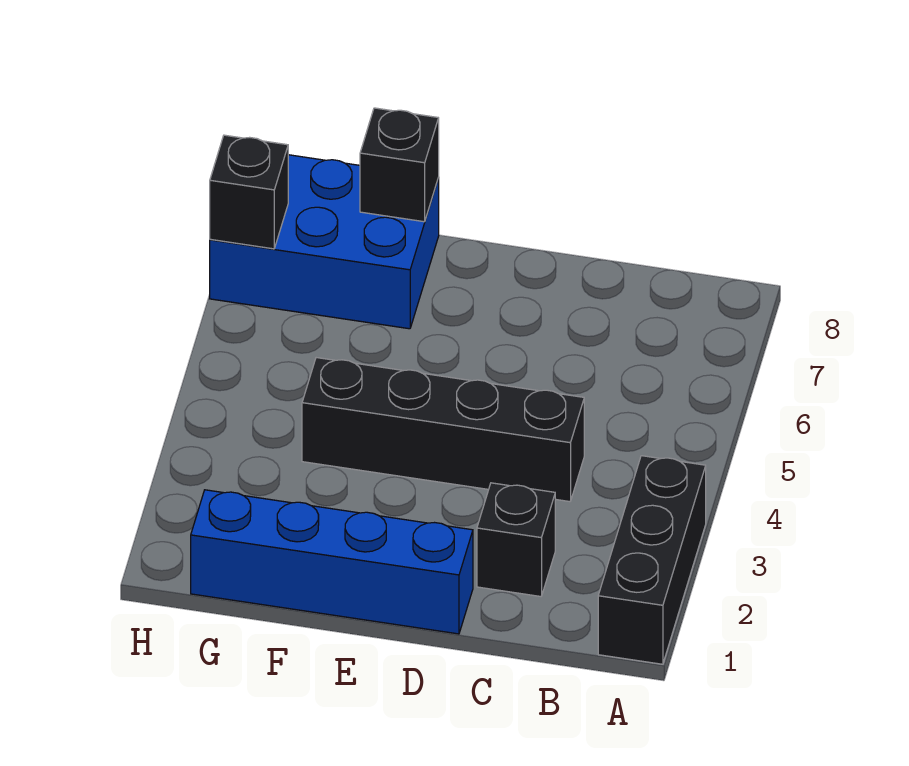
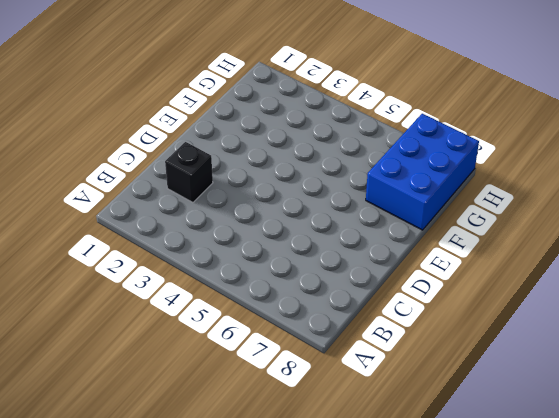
none -> black 1x3 brick [598,456,706,664]
none -> black 1x4 brick [302,358,584,502]

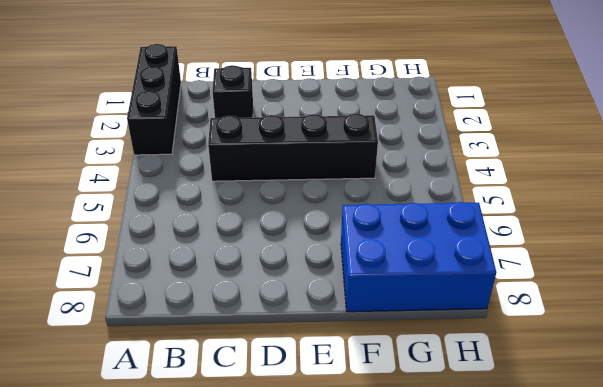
none -> blue 1x4 brick [191,490,473,634]
none -> black 1x1 brick [360,108,439,222]

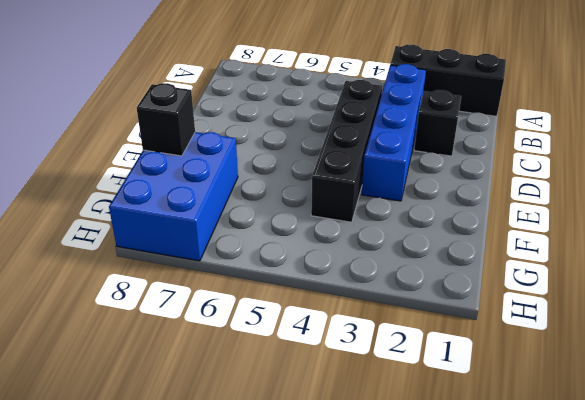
blue 1x4 brick [362,64,426,201] -> blue 1x4 brick moved to [191,490,473,634]
none -> black 1x1 brick [210,135,288,249]

